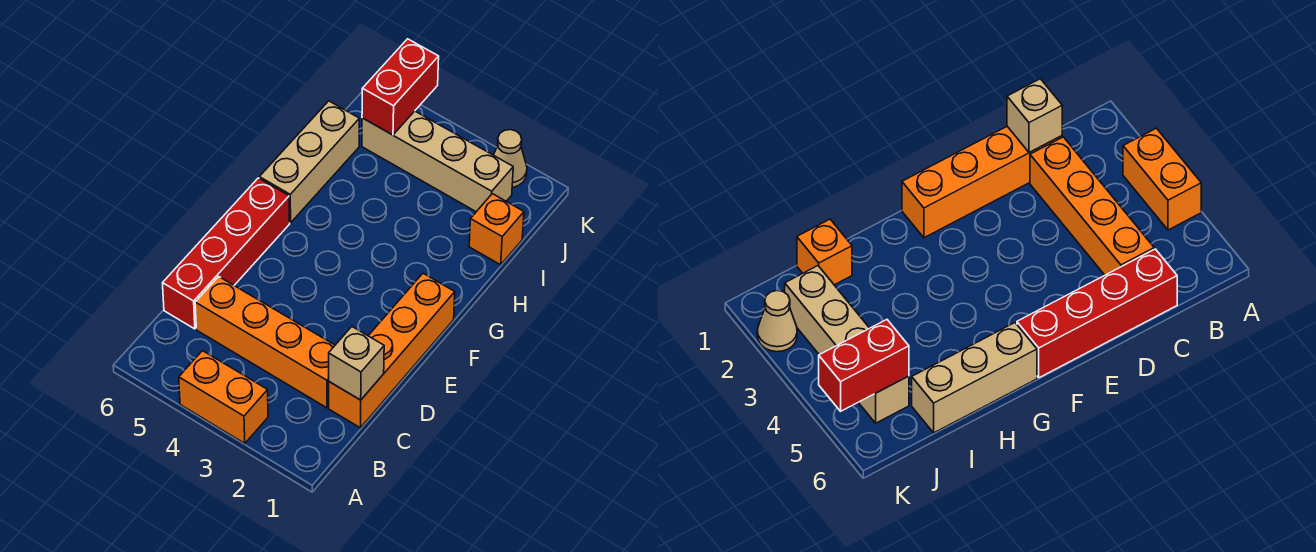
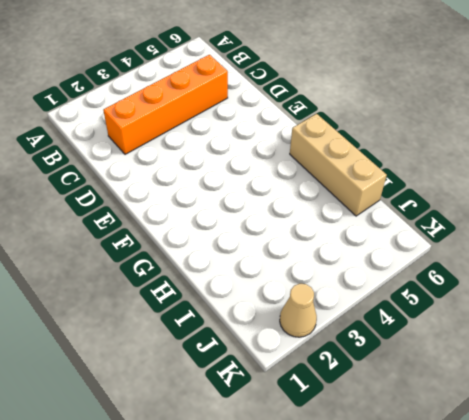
none -> orange 1x2 brick [179,351,268,444]
none -> orange 1x4 brick [329,273,455,428]

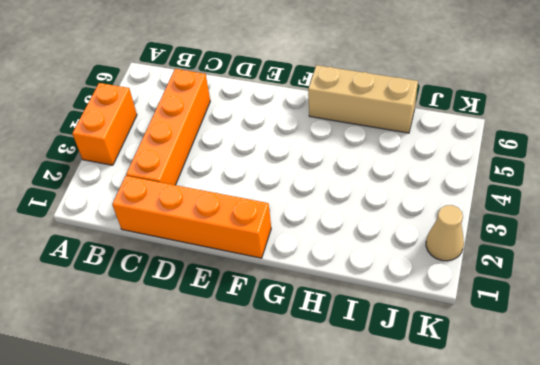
none -> red 1x4 brick [163,178,290,329]
none -> orange 1x1 brick [469,194,524,265]

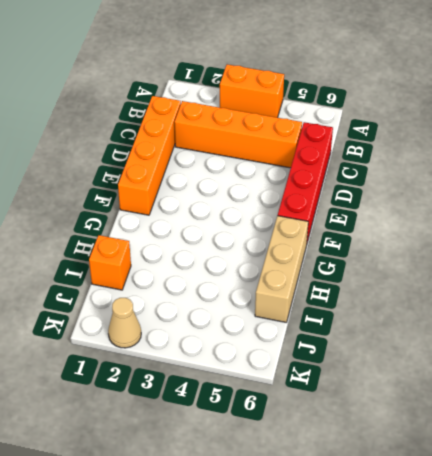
none -> tan 1x4 brick [362,111,513,212]
none -> tan 1x1 brick [329,327,384,400]

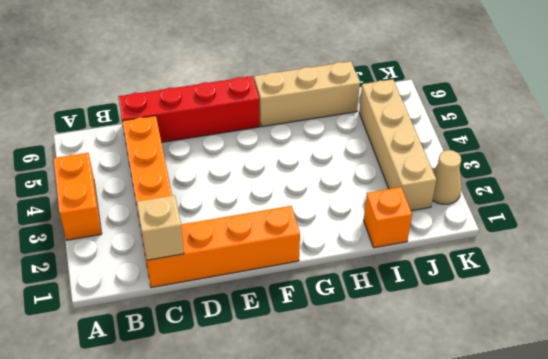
none -> red 1x2 brick [362,39,439,135]

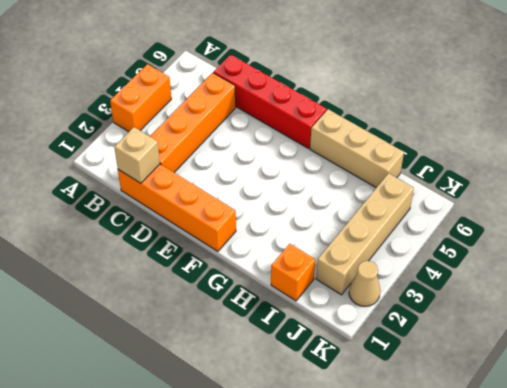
none -> red 1x2 brick [362,39,439,135]

